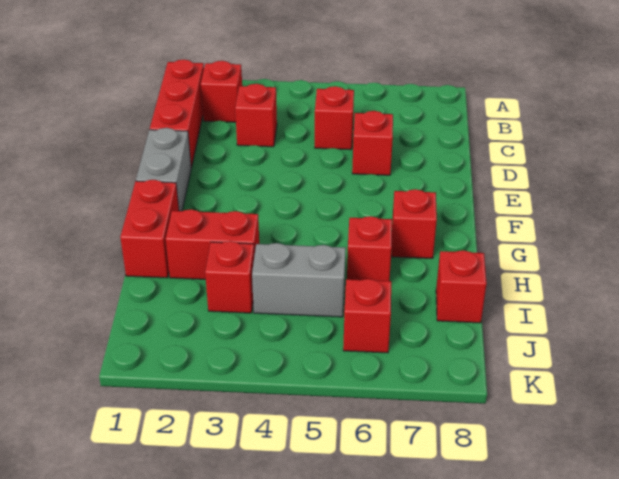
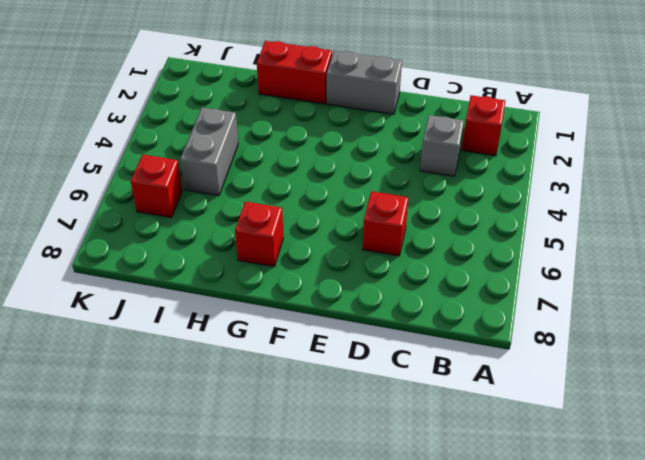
grey 1x1 brick [420,115,464,176] -> red 1x1 brick [235,84,277,147]
none -> red 1x3 brick [150,59,204,168]
none -> red 1x1 brick [315,86,354,150]
none -> red 1x2 brick [166,209,259,279]

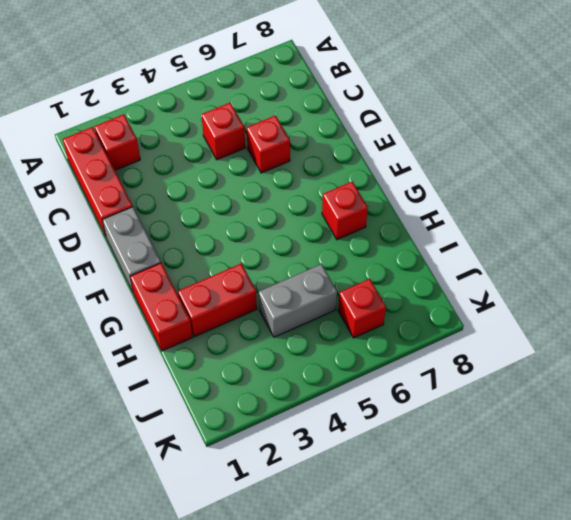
none -> red 1x1 brick [235,84,277,147]
none -> red 1x1 brick [347,216,392,281]
none -> red 1x1 brick [205,241,254,313]

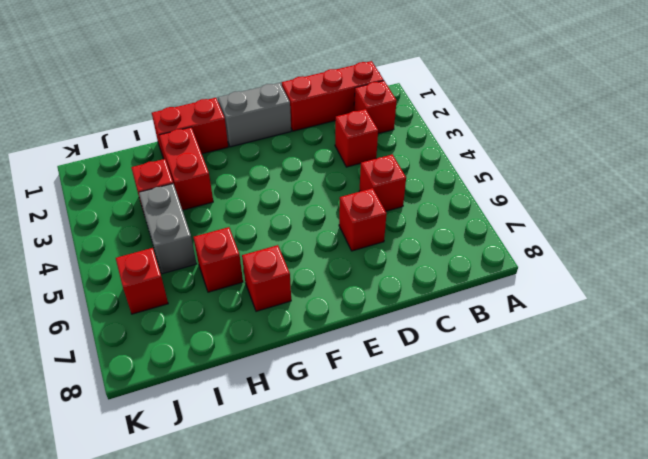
none -> red 1x1 brick [436,250,487,323]

